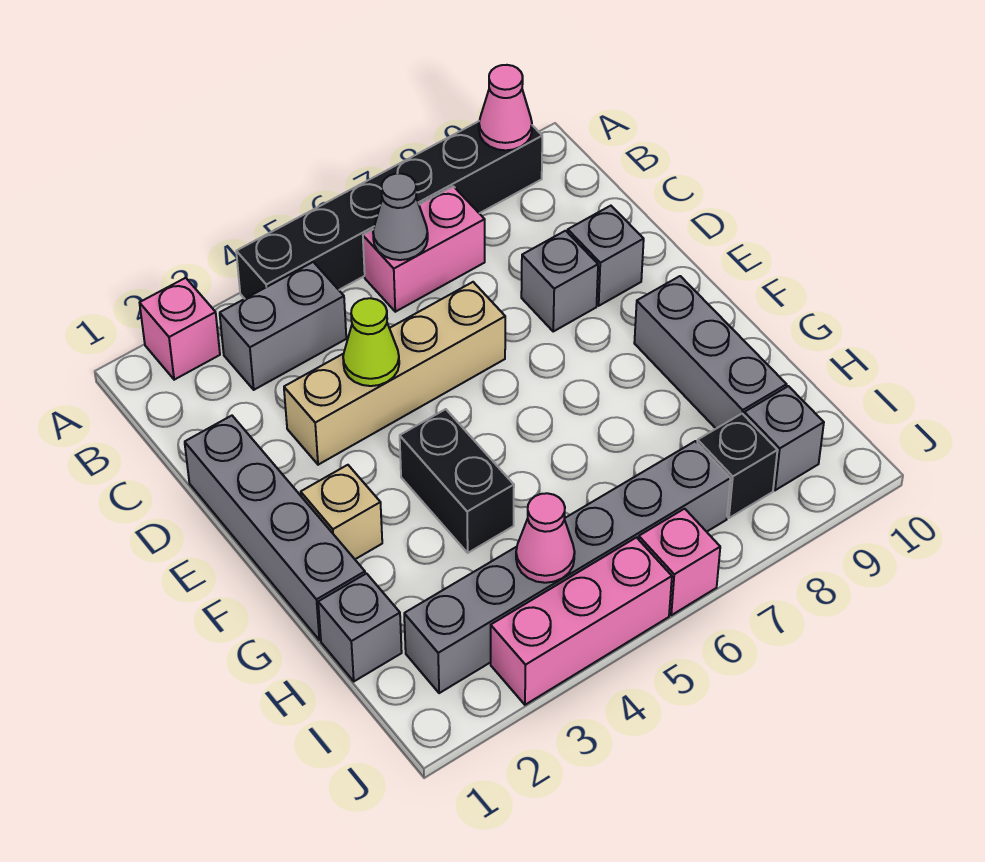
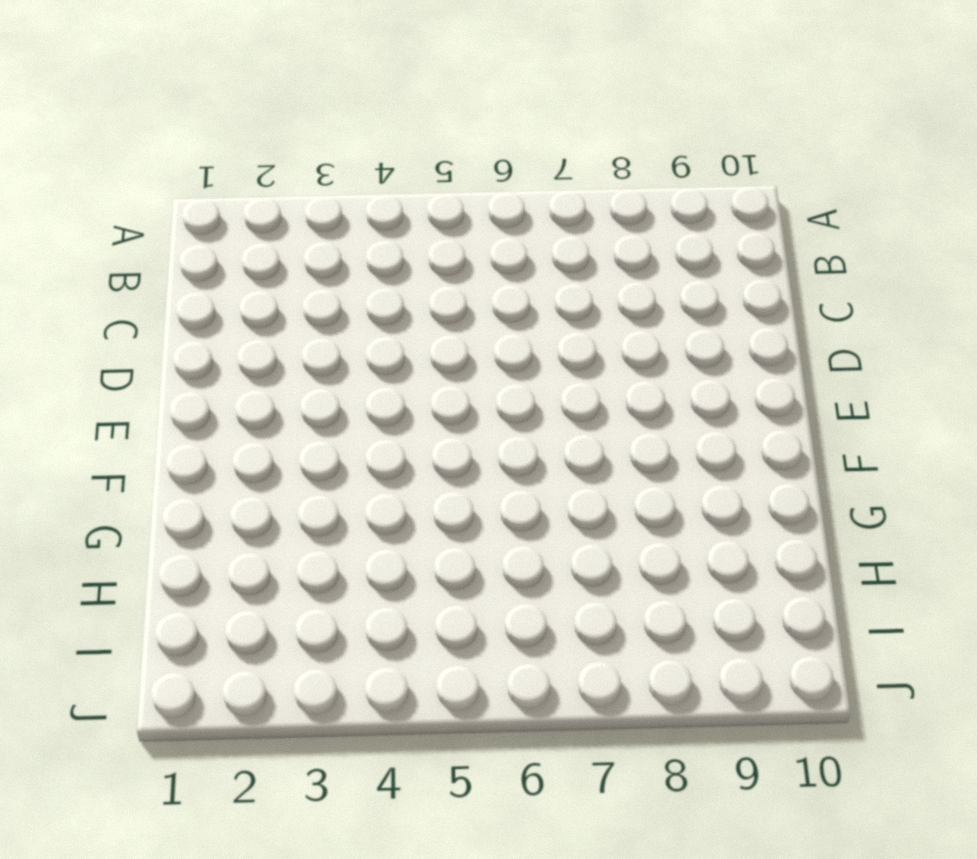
none -> pink 1x1 brick [140,278,220,380]
none -> black 1x6 brick [236,121,542,299]
none -> grey 1x2 brick [220,262,346,390]

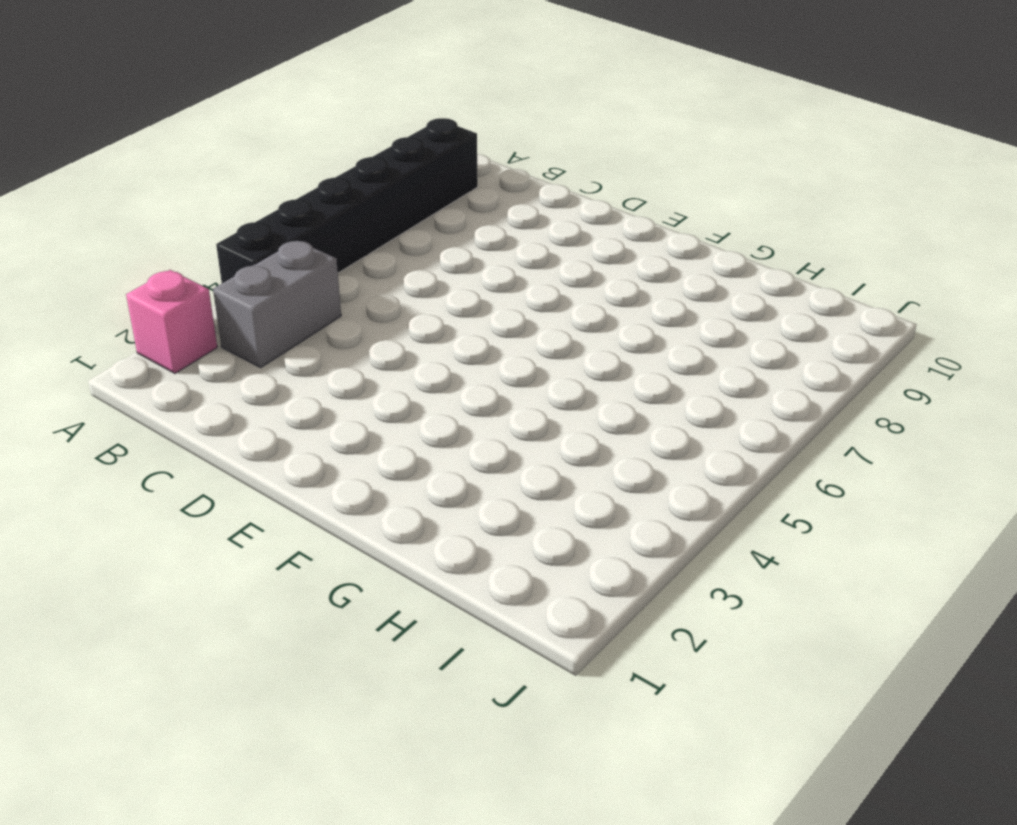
none -> pink 1x2 brick [363,186,485,312]
none -> grey 1x4 brick [185,416,365,640]
none -> tan 1x4 brick [284,282,505,465]

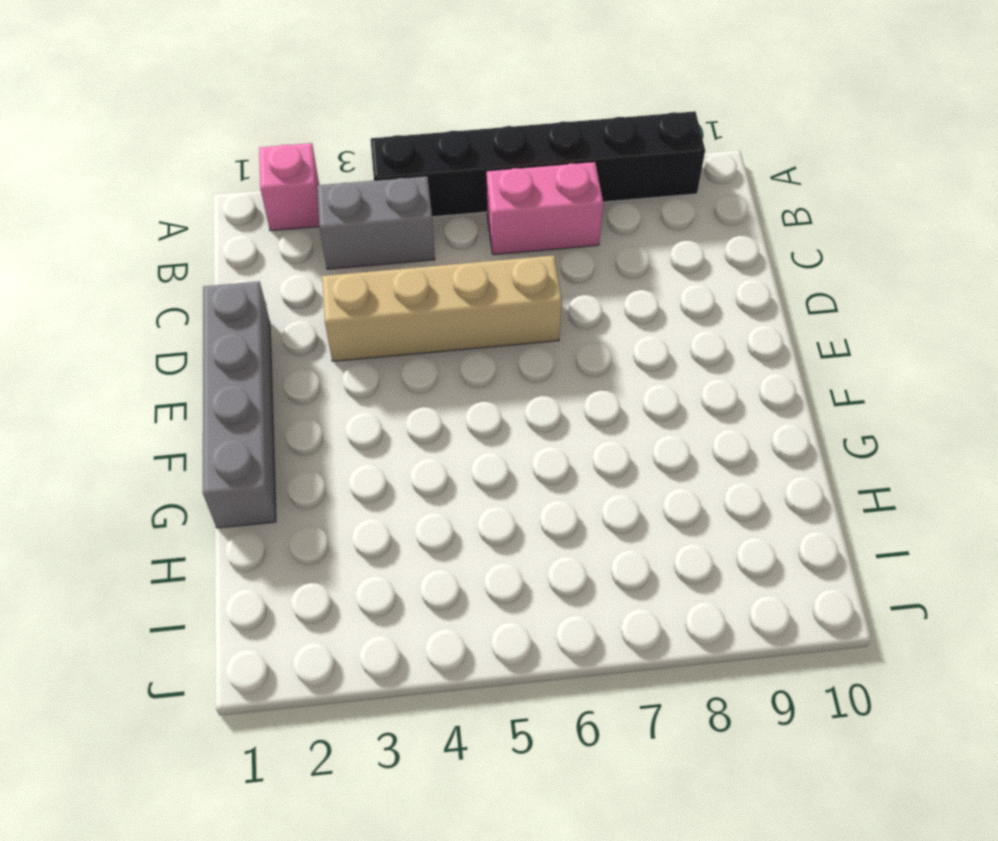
none -> grey 1x1 brick [521,231,598,331]
none -> grey 1x1 brick [568,206,644,306]
none -> tan 1x1 brick [301,465,382,559]

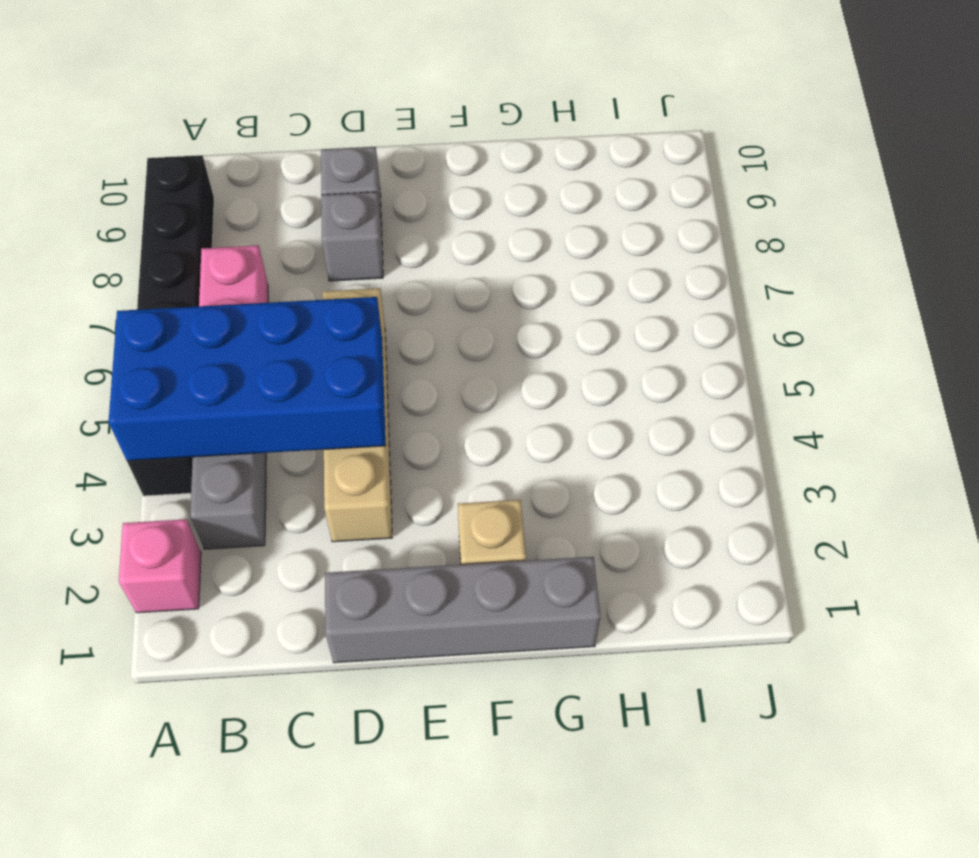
blue 2x4 brick [109,297,386,461] -> lime 1x1 cone [343,298,399,386]
none -> black 1x2 brick [400,409,514,553]
none -> grey 1x3 brick [634,276,787,429]
none -> grey 1x1 brick [318,574,402,681]

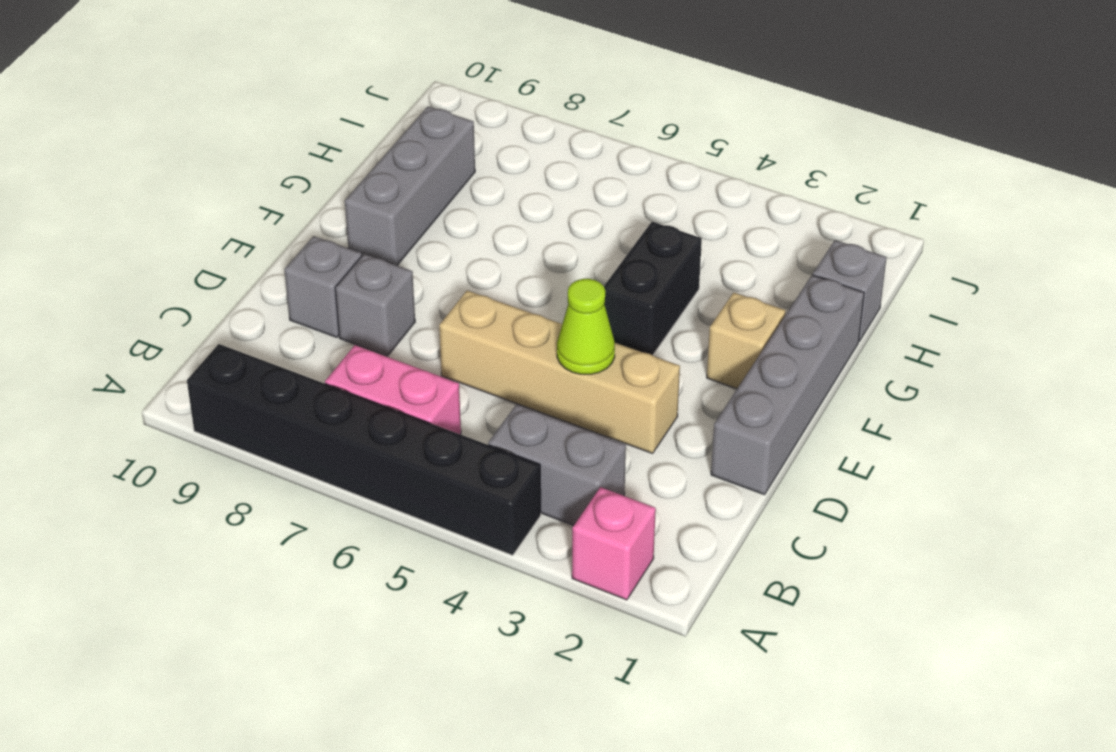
none -> grey 1x6 brick [404,441,730,693]
none -> black 1x1 brick [697,414,777,518]
none -> grey 1x1 brick [744,386,824,490]

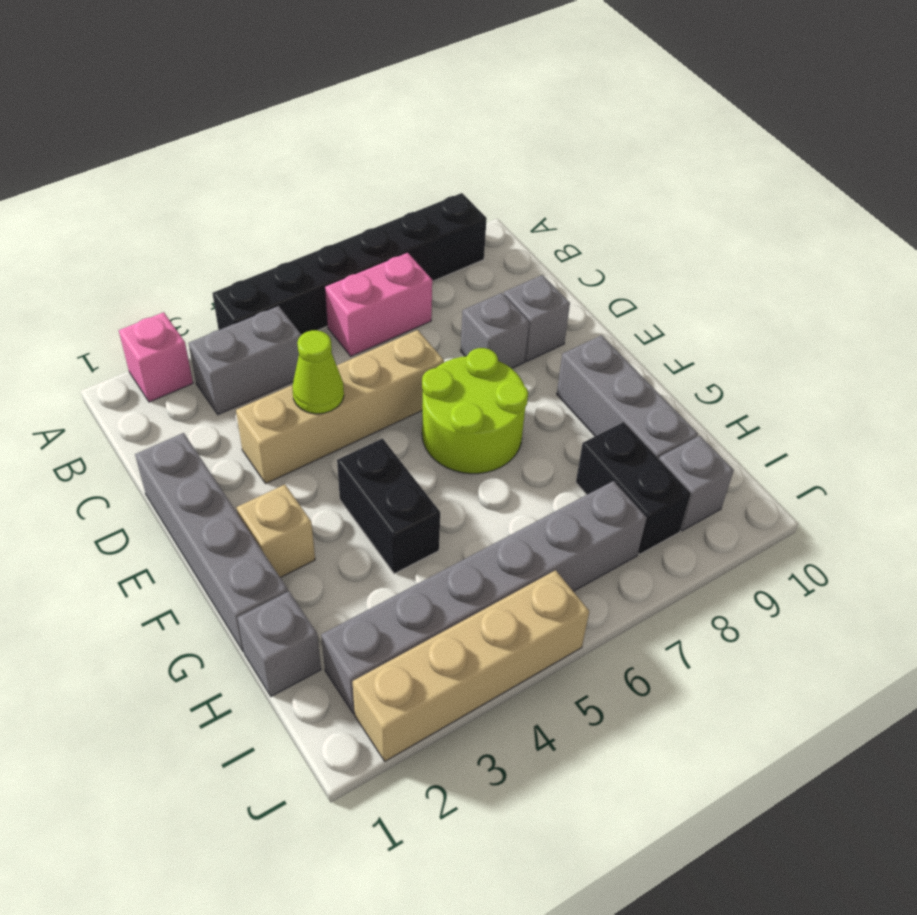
lime 2x2 round brick [422,348,528,474] -> none
black 1x2 brick [576,422,691,554] -> black 1x1 brick [697,414,777,518]
tan 1x4 brick [353,570,589,761] -> pink 1x3 brick [491,538,672,705]
none -> pink 1x1 brick [639,509,720,615]
none -> pink 1x1 cone [479,65,532,150]
none -> grey 1x1 cone [373,173,428,260]

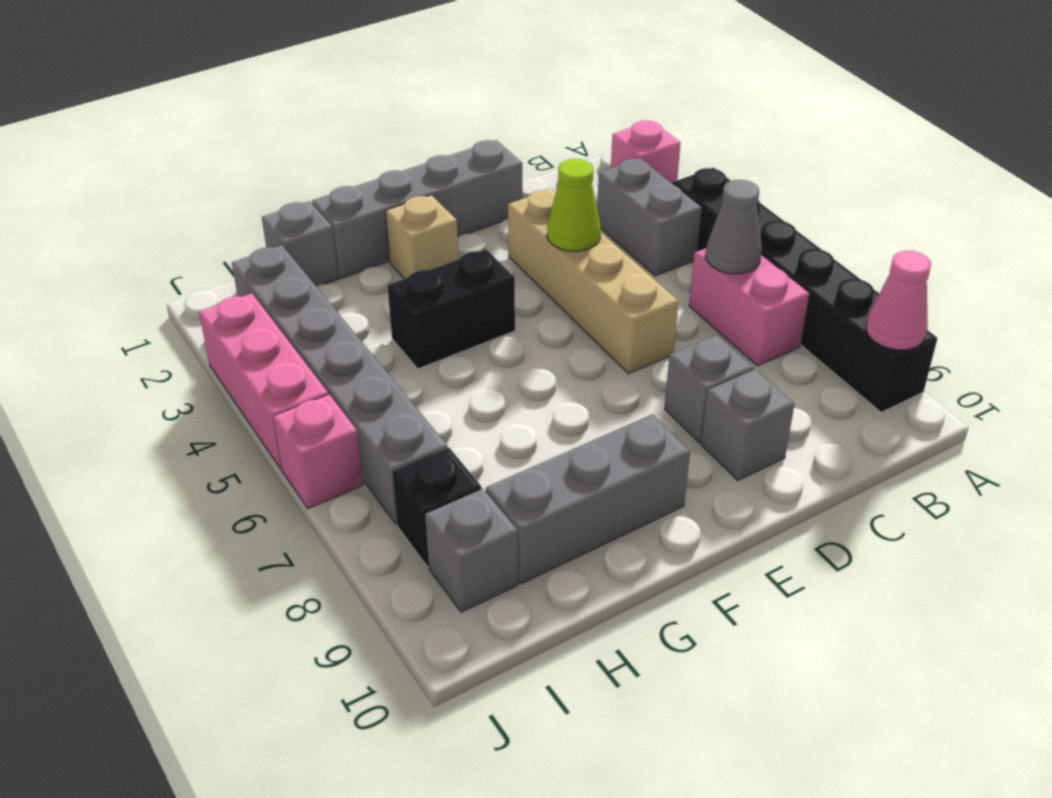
none -> pink 1x1 cone [516,493,575,583]

